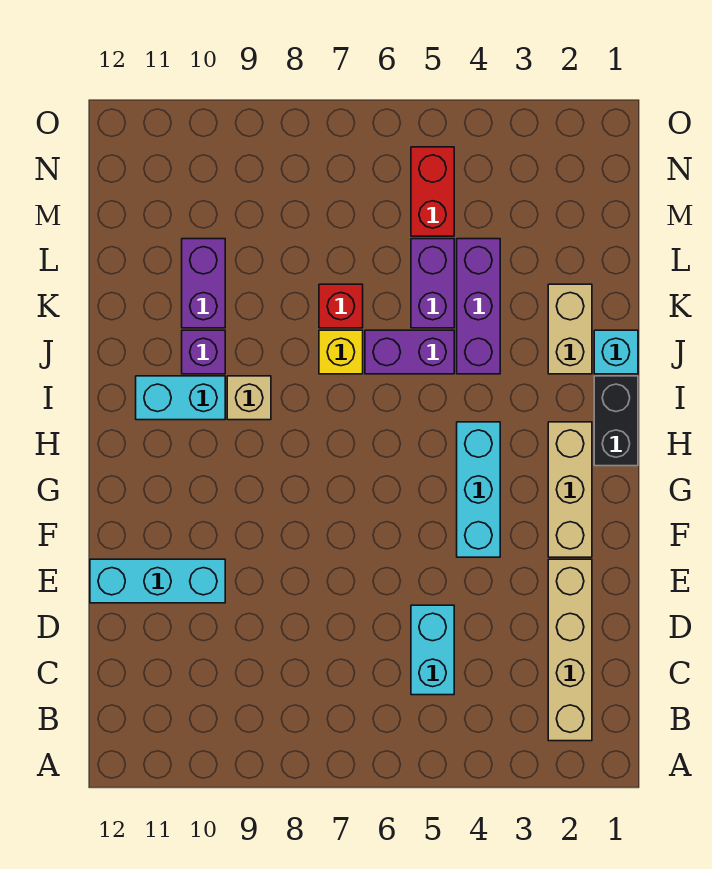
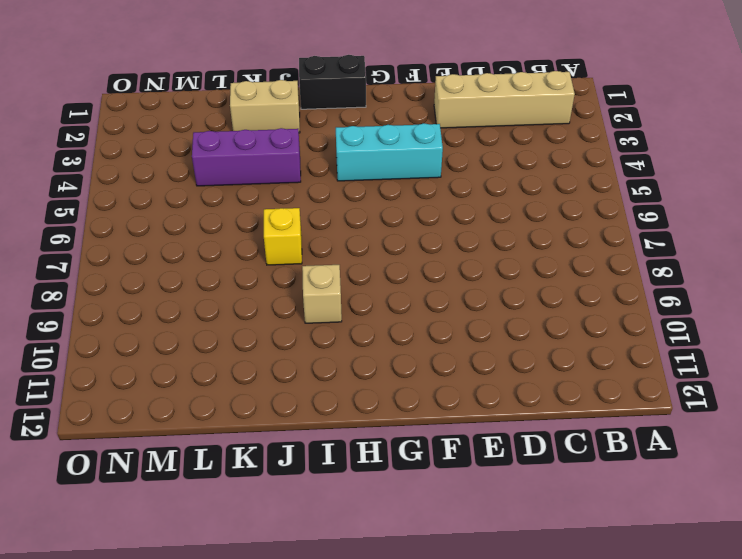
none -> cyan 1x2 brick [411,605,454,695]
none -> cyan 1x3 brick [90,559,225,603]
none -> tan 1x3 brick [548,422,592,557]

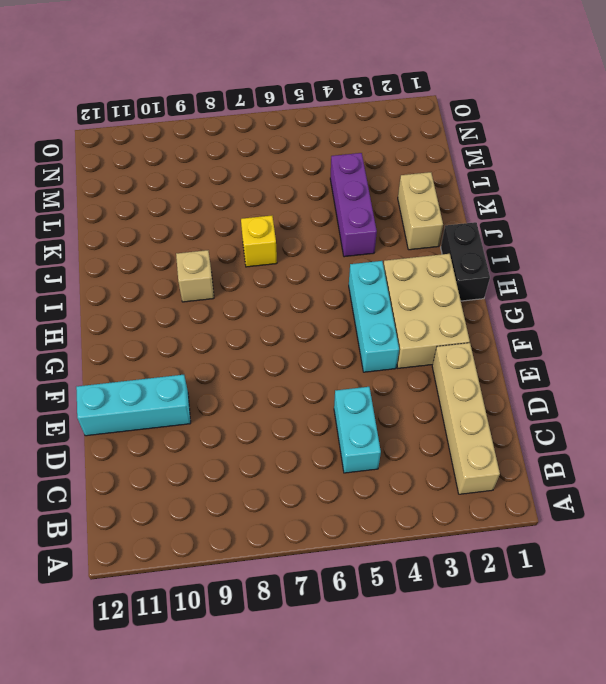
tan 2x3 brick [383,254,470,368] -> tan 1x3 brick [548,422,592,557]
none -> cyan 1x2 brick [136,376,225,420]
none -> cyan 1x1 brick [594,330,638,374]
none -> purple 1x2 brick [365,330,454,374]

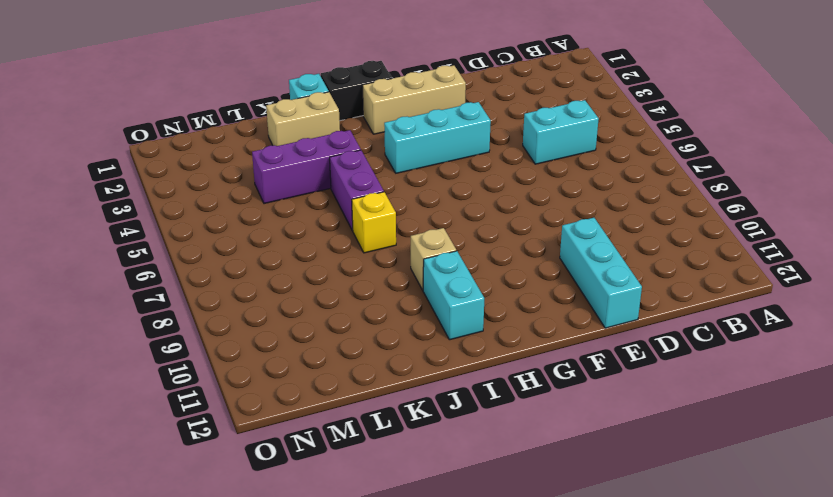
none -> tan 1x4 brick [548,559,592,741]
none -> purple 1x1 brick [182,330,225,374]
none -> purple 1x2 brick [411,239,454,328]

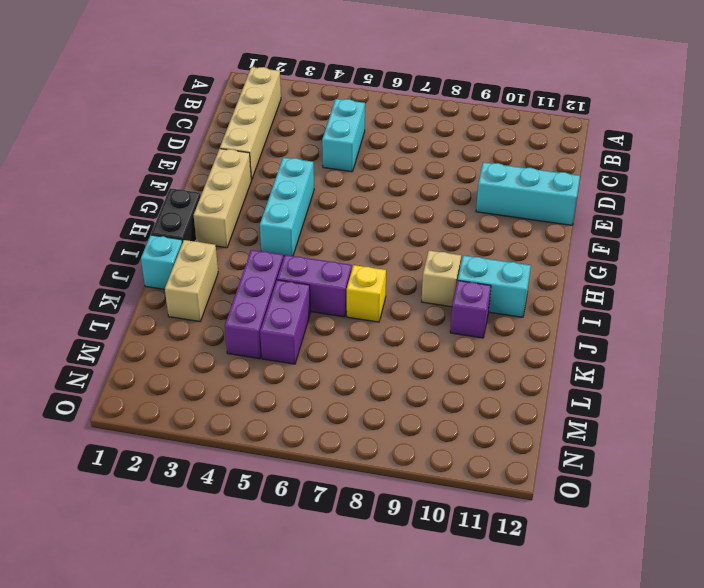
none -> red 1x1 brick [319,284,363,328]
none -> purple 1x2 brick [182,239,225,328]
none -> red 1x2 brick [411,147,454,236]

